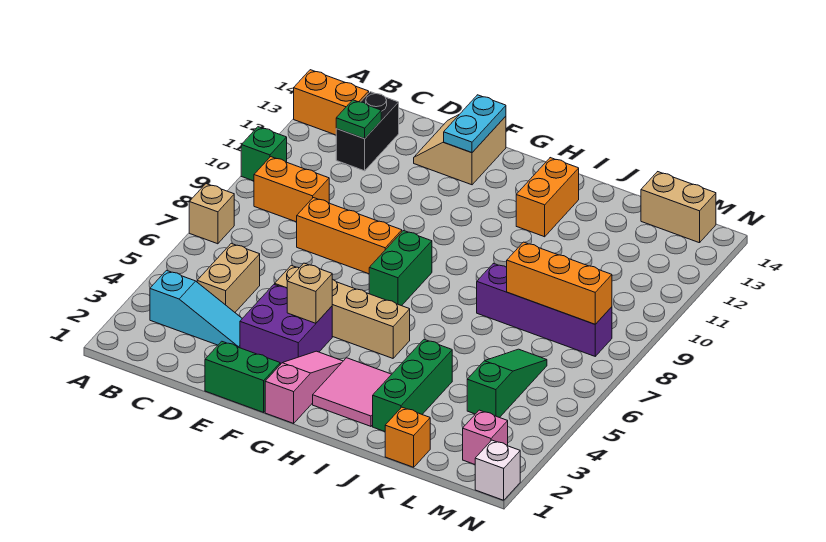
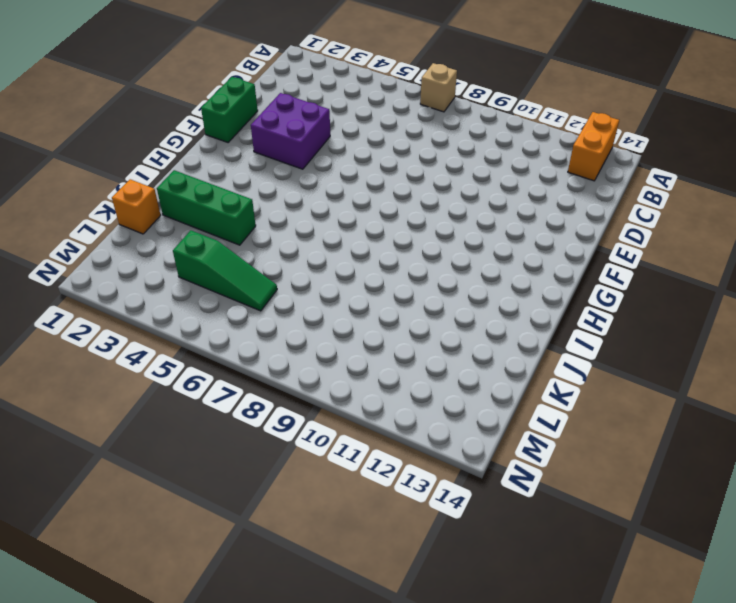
none -> green 1x1 brick [241,127,287,181]
none -> cyan 1x3 slope [150,270,242,348]
none -> orange 1x2 brick [254,157,329,222]

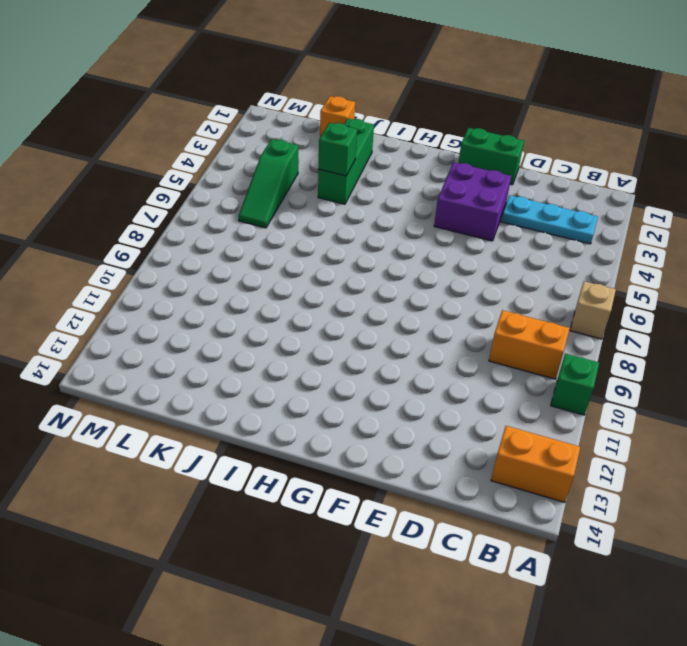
cyan 1x3 plate [501,195,598,244] -> cyan 1x3 slope [150,270,242,348]
green 1x1 brick [318,123,357,176] -> none
none -> tan 1x2 brick [197,243,260,312]
none -> black 1x2 brick [336,92,399,171]
none -> orange 1x3 brick [297,198,402,274]

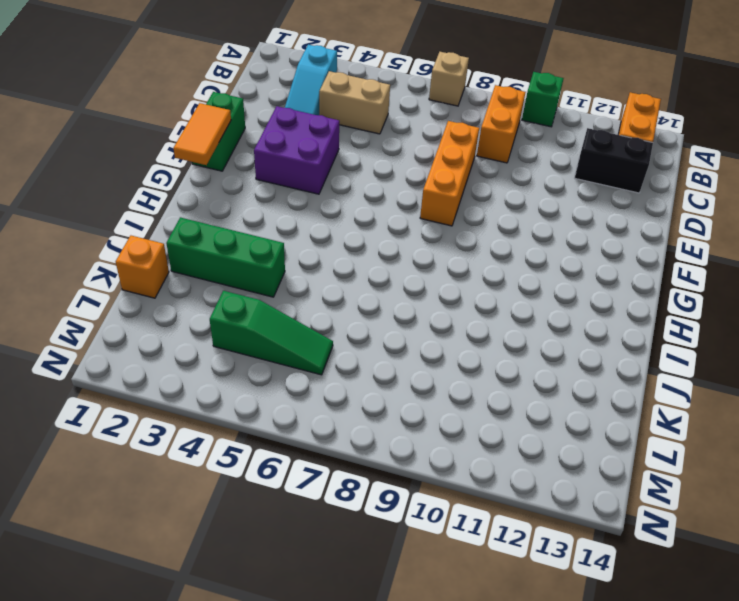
orange 1x2 tile [174,103,231,165] -> none
none -> tan 1x4 brick [275,265,410,358]
none -> tan 2x2 slope [414,115,506,185]
none -> pink 1x3 slope [265,351,343,423]

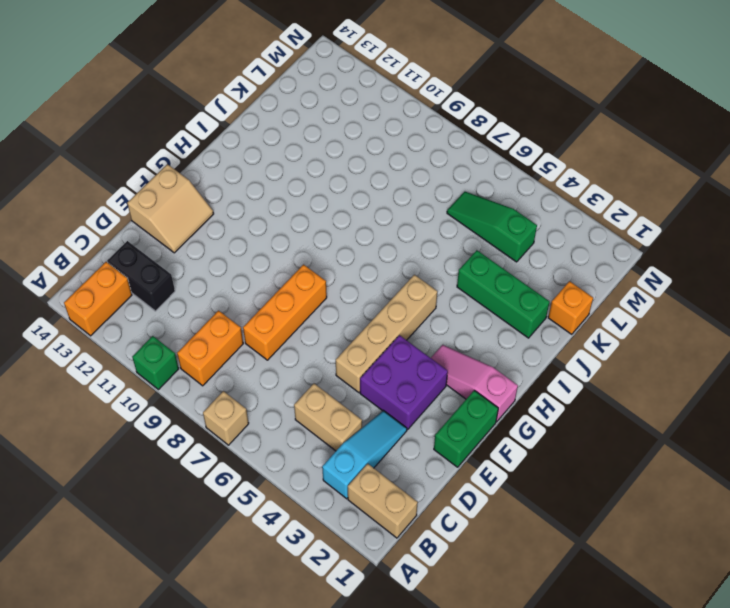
tan 1x2 brick [348,464,418,538] -> tan 1x2 brick turned to [641,172,716,243]
tan 2x2 slope [127,164,214,253] -> tan 2x2 slope turned to [414,115,506,185]
none -> green 1x2 brick [369,231,432,306]
none -> pink 2x2 tile [313,358,392,426]
none -> orange 1x2 brick [516,158,579,237]

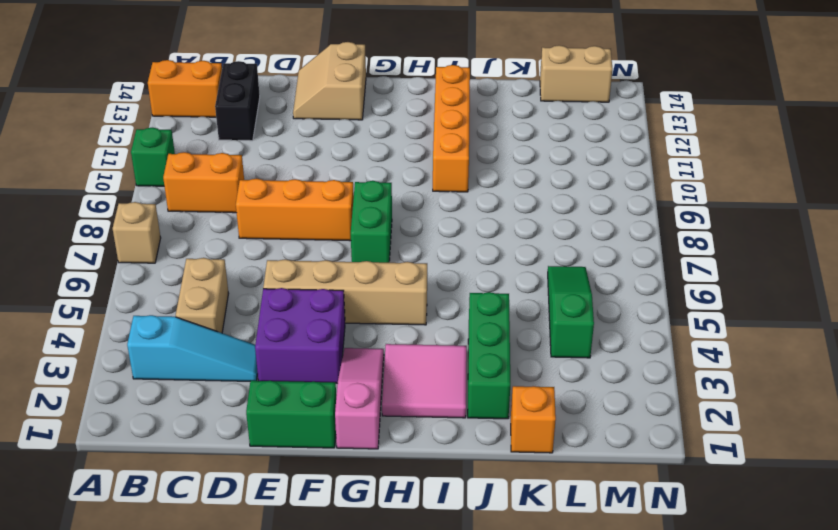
orange 1x4 brick [433,65,470,192] -> orange 1x2 brick [516,158,579,237]
none -> purple 1x4 brick [477,263,612,356]
none -> pink 1x1 brick [463,410,508,464]
none -> white 1x1 brick [475,440,520,500]

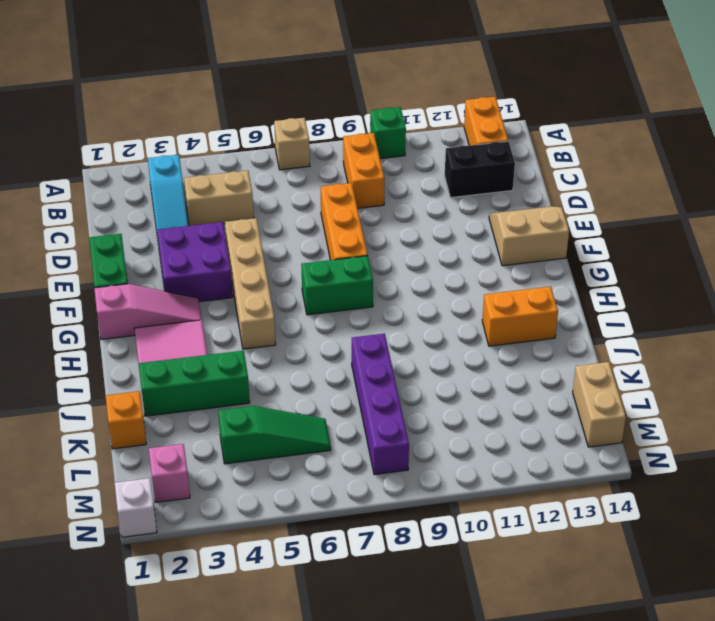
none -> green 1x1 plate [336,100,381,139]
none -> tan 1x1 brick [287,263,332,323]
none -> cyan 1x2 plate [444,95,506,153]

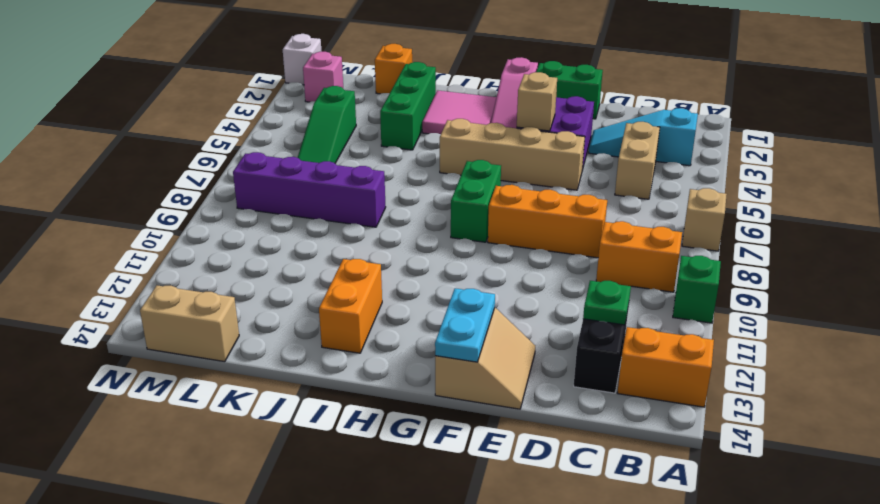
none -> orange 1x3 brick [507,242,612,324]

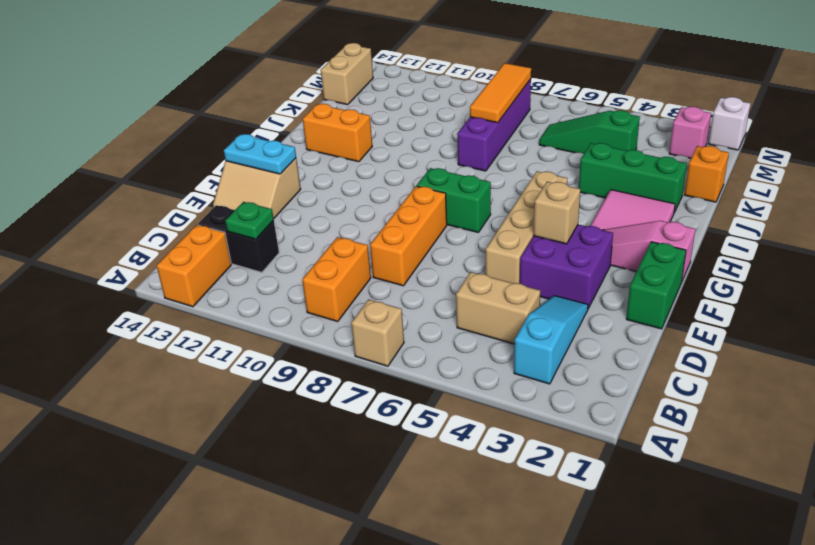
orange 1x3 tile [470,63,531,123] -> orange 1x3 brick [507,242,612,324]
none -> green 1x1 brick [241,127,287,181]

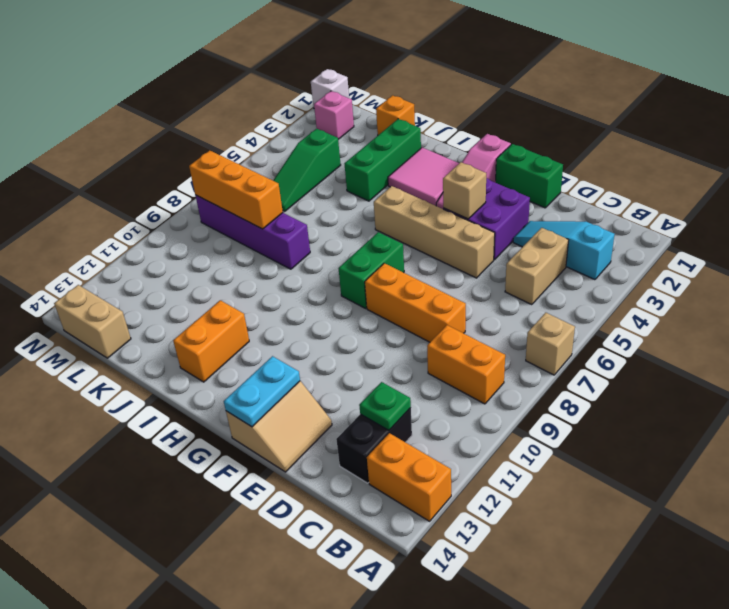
none -> green 1x1 brick [241,127,287,181]

